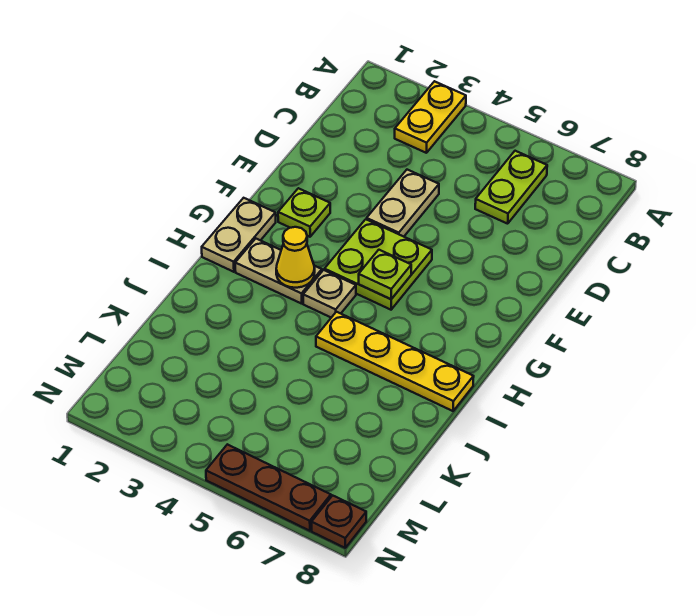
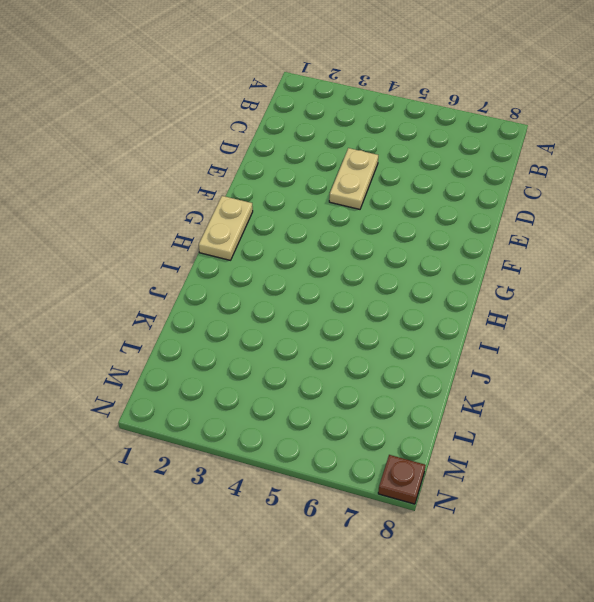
none -> yellow 1x2 plate [395,81,466,153]
none -> lime 1x2 plate [475,151,547,224]
none -> lime 1x1 plate [278,188,330,237]

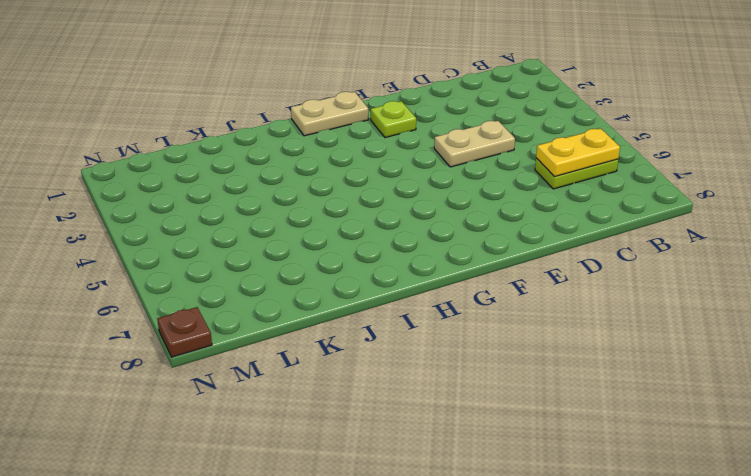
yellow 1x2 plate [536,129,620,177] -> yellow 1x2 plate moved to [395,81,466,153]
none -> lime 2x2 plate [324,219,432,310]
none -> tan 1x2 plate [235,239,322,304]
none -> tan 1x1 plate [303,270,356,318]

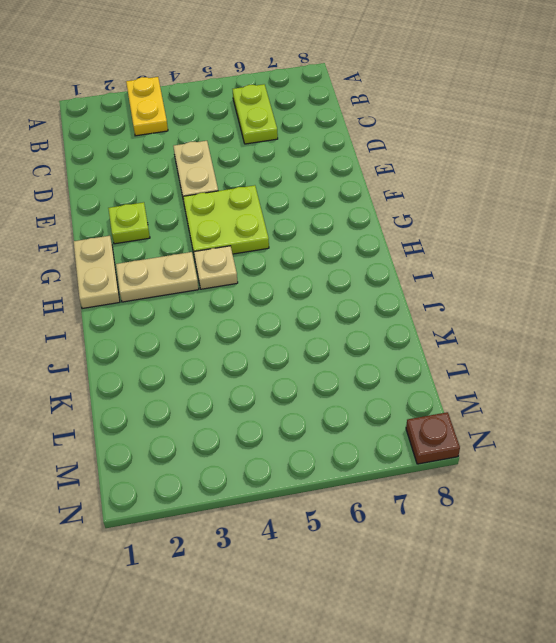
none -> yellow 1x4 plate [316,312,474,411]
none -> brown 1x3 plate [206,444,331,531]
none -> lime 1x1 plate [359,250,411,299]

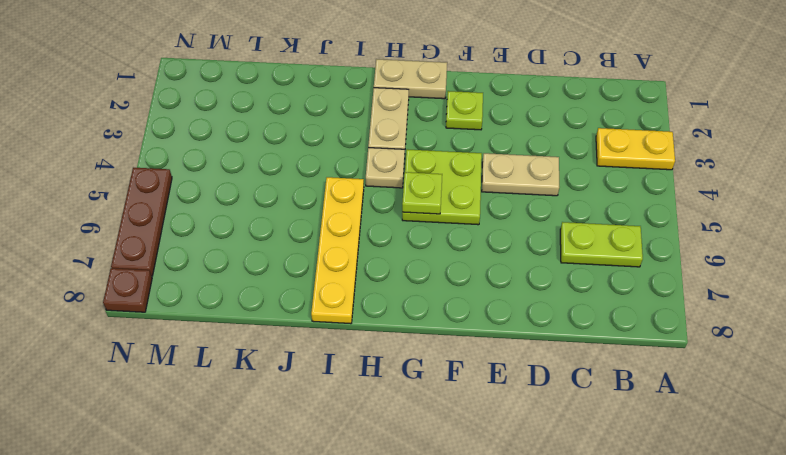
none -> yellow 1x1 cone [276,227,315,288]

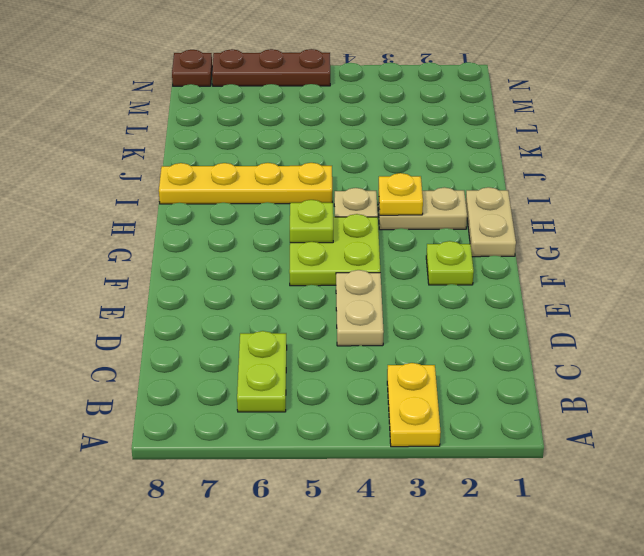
yellow 1x1 plate [379,173,423,215] -> yellow 1x1 cone [276,227,315,288]

